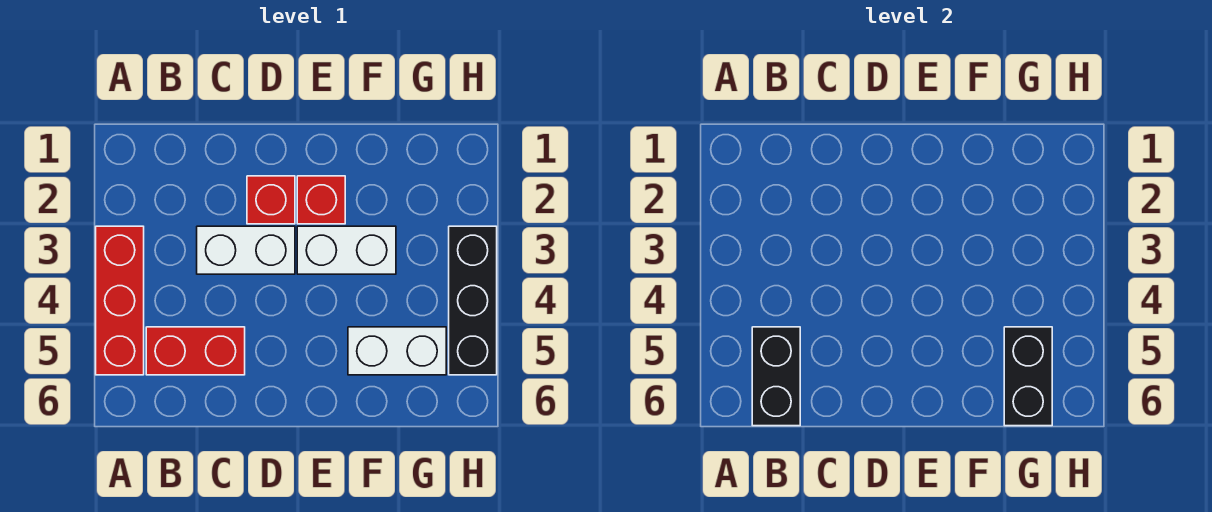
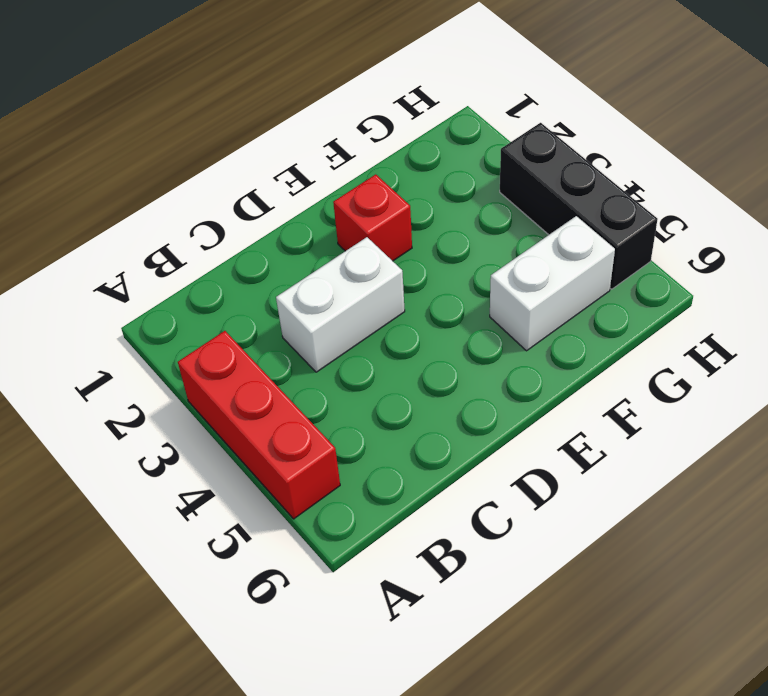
none -> red 1x2 brick [146,327,245,375]
none -> red 1x1 brick [247,176,295,224]

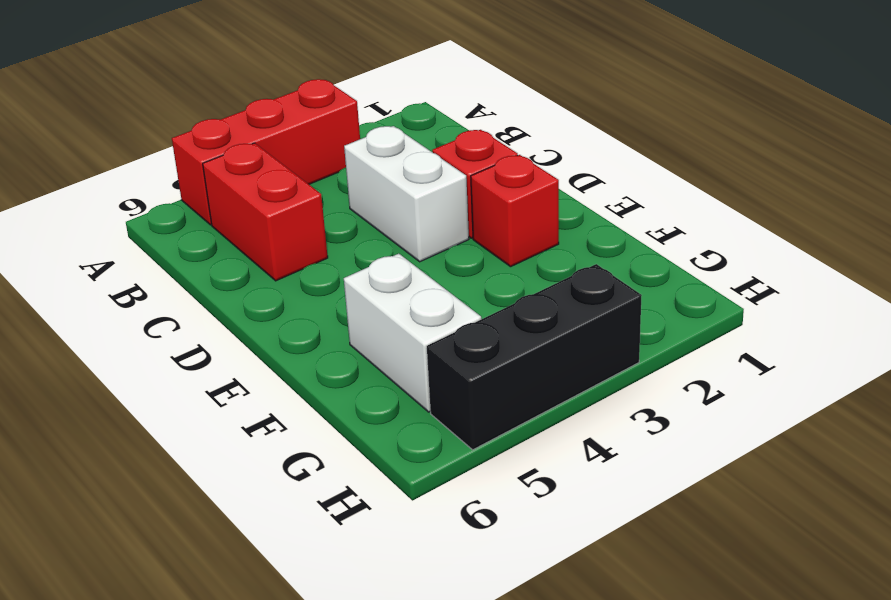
none -> white 1x2 brick [297,226,396,274]
none -> black 1x2 brick [752,327,800,426]

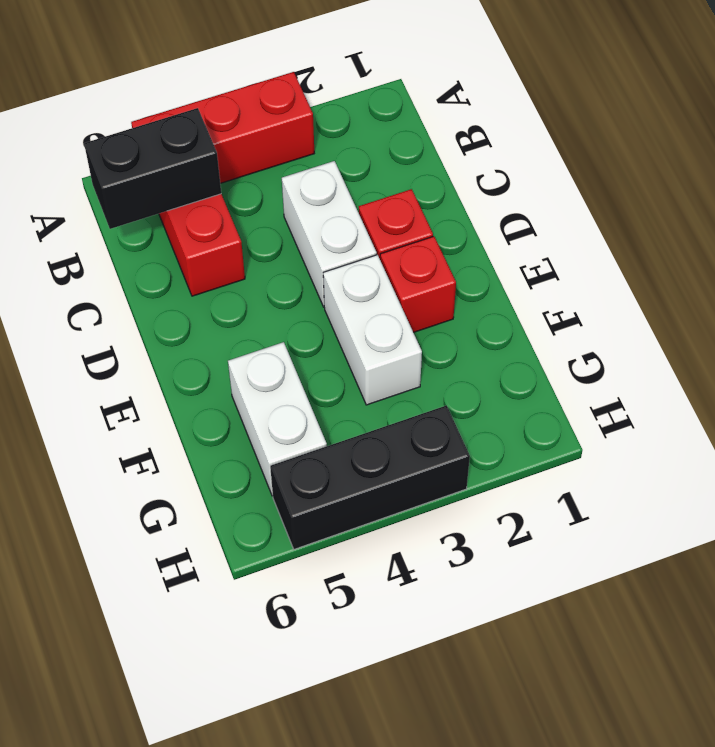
none -> black 1x2 brick [1004,327,1052,426]

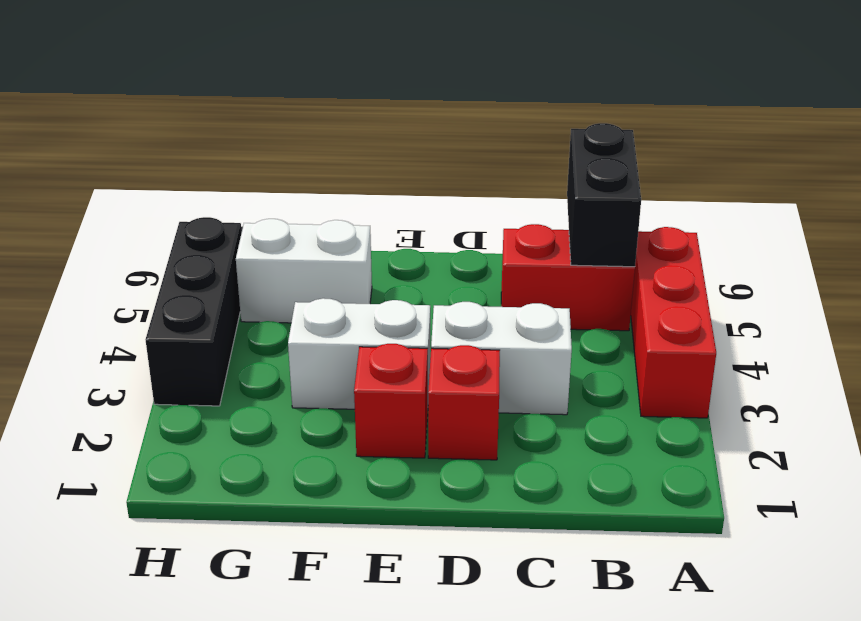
none -> black 1x2 brick [1004,327,1052,426]

